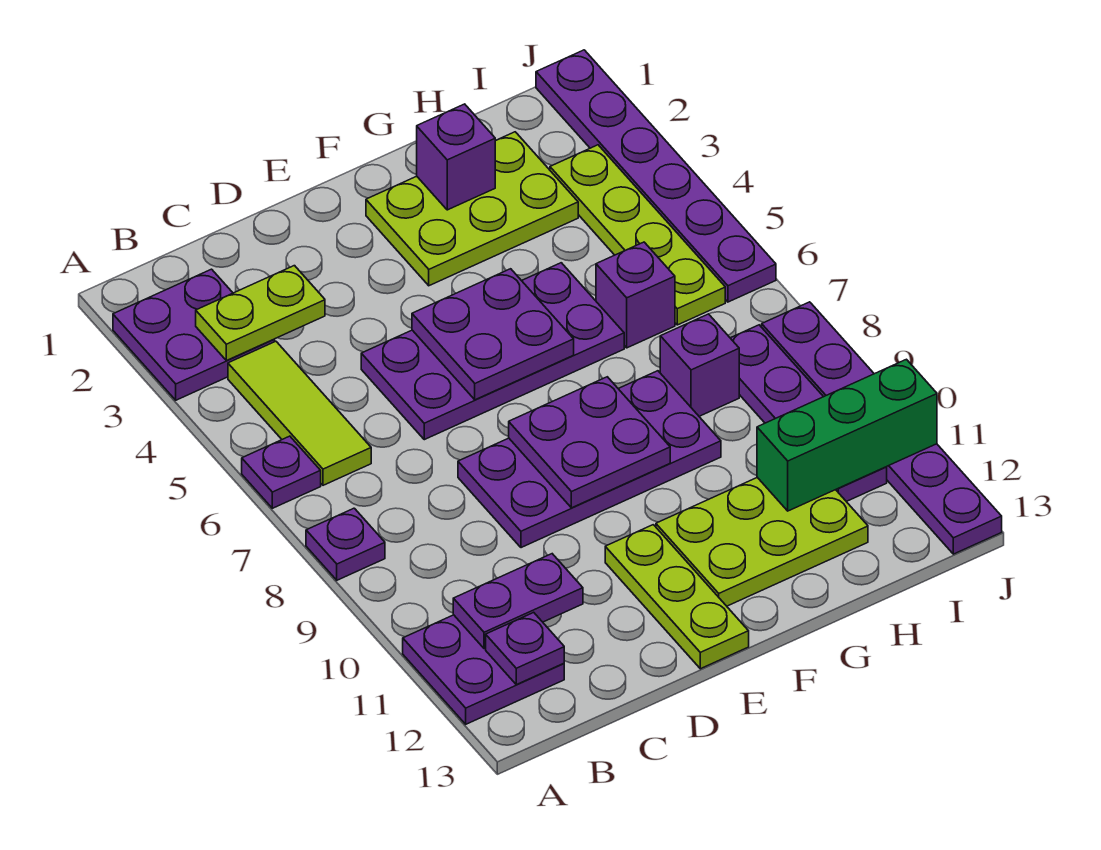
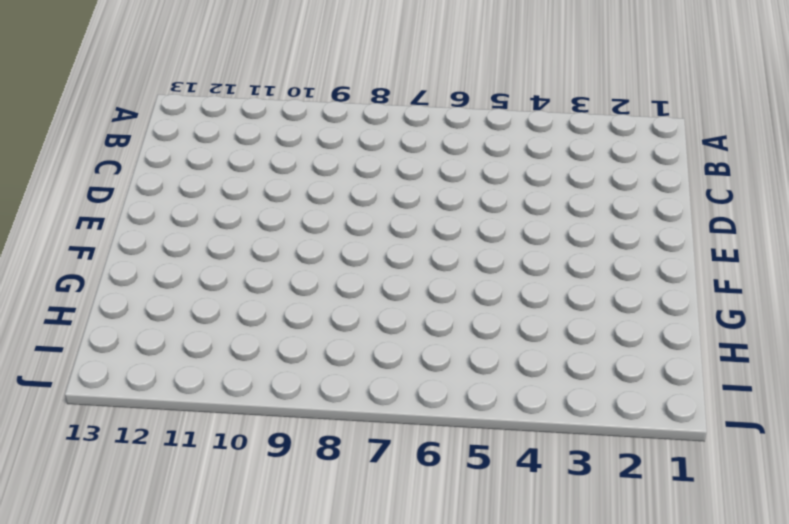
none -> purple 2x2 plate [113,269,275,400]
none -> purple 1x1 plate [242,436,321,508]
none -> purple 1x1 plate [306,508,385,580]

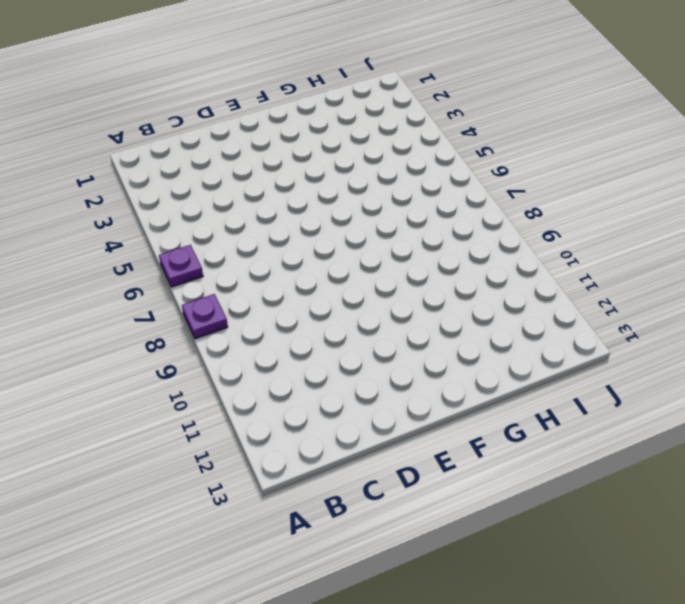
none -> purple 2x2 plate [113,269,275,400]
none -> purple 2x2 plate [403,615,564,724]
none -> lime 1x3 tile [228,341,371,485]

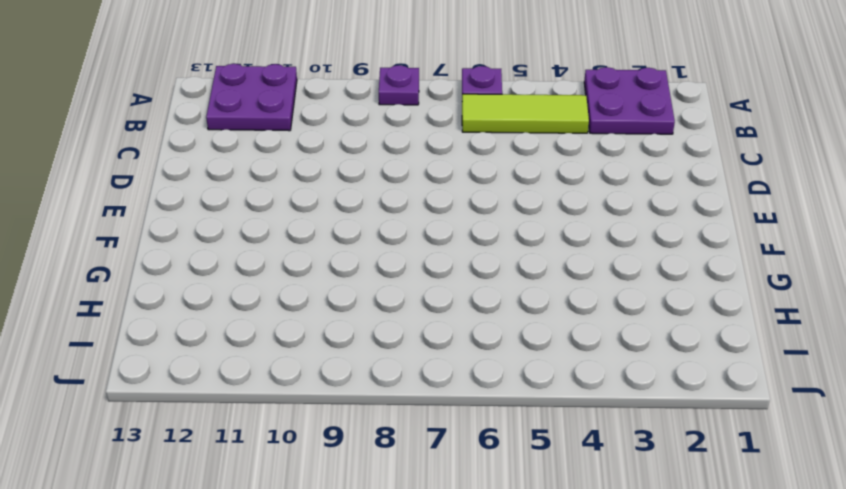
none -> purple 2x4 plate [361,263,624,440]
none -> purple 2x4 plate [458,371,721,548]
none -> lime 1x3 plate [605,525,749,669]

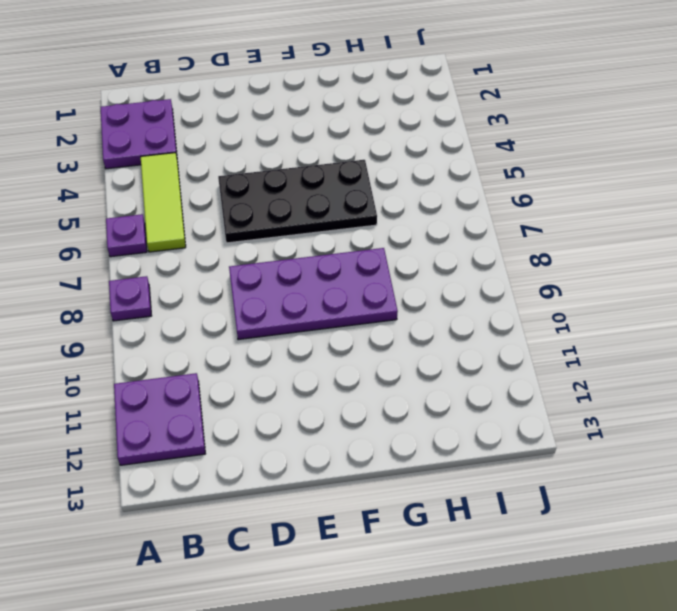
black 2x4 plate [218,160,377,243] -> purple 2x4 plate [361,263,624,440]
none -> lime 1x3 plate [605,525,749,669]
none -> lime 2x3 plate [366,132,578,286]
none -> lime 2x3 plate [656,477,868,606]

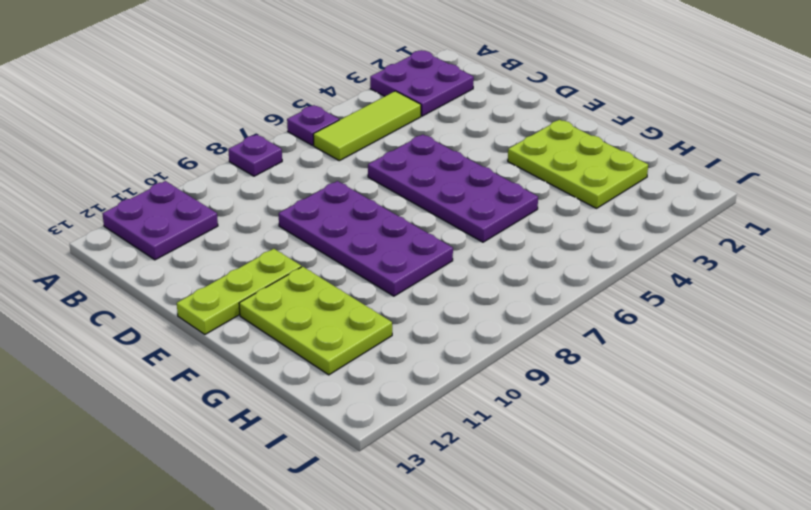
none -> purple 1x1 brick [596,242,675,348]
none -> purple 1x1 brick [660,314,739,416]
none -> lime 1x4 plate [550,145,725,325]

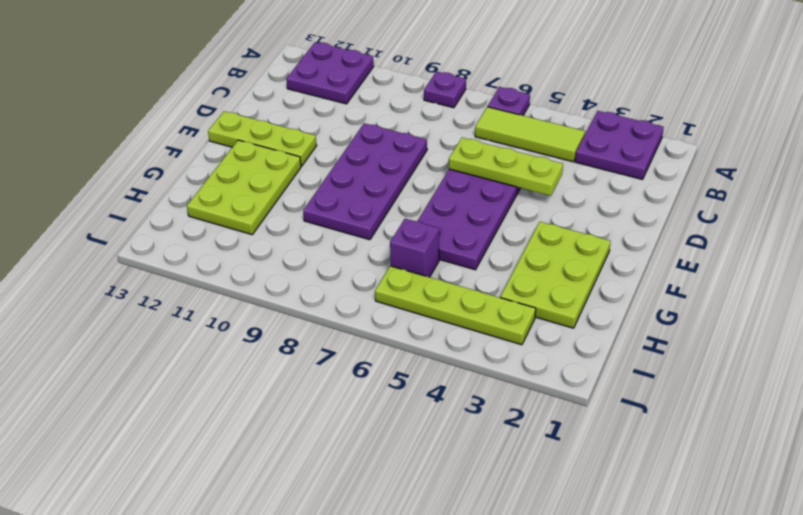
lime 1x3 plate [449,138,563,196] -> none
none -> purple 1x1 brick [660,314,739,416]
none -> purple 1x4 plate [731,325,887,502]
none -> purple 1x6 plate [536,50,776,302]

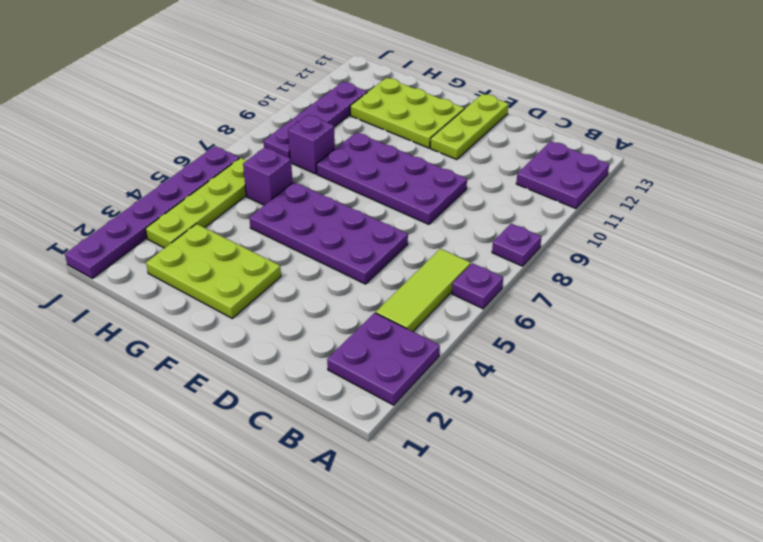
none -> purple 1x6 plate [762,302,1002,554]
none -> lime 1x2 plate [196,266,325,361]
none -> purple 1x2 plate [453,554,583,649]

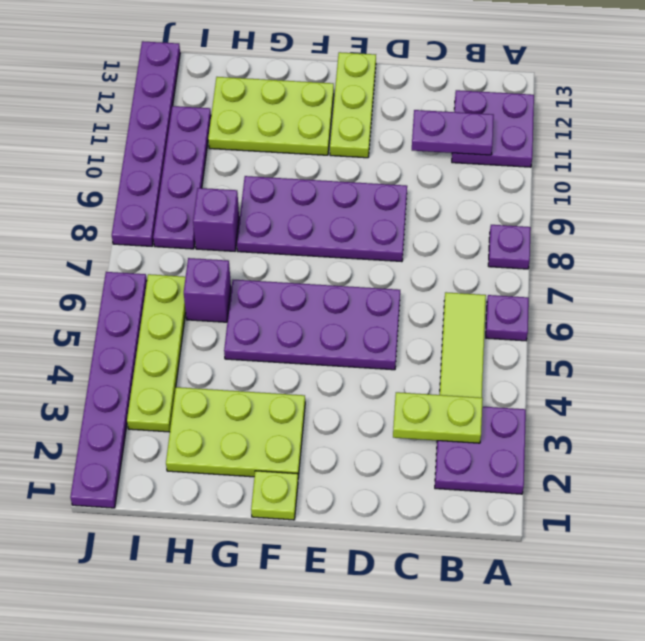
lime 1x1 plate [251,471,298,520] -> none
none -> purple 1x1 plate [486,612,564,685]
none -> purple 2x2 plate [412,269,574,400]
none -> purple 2x2 plate [509,377,670,508]

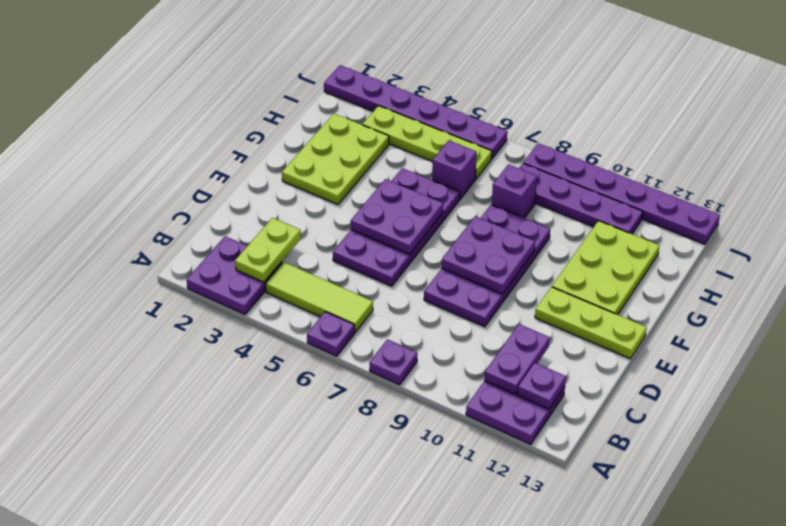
none -> purple 1x1 brick [417,104,495,210]
none -> green 1x3 brick [757,359,937,511]

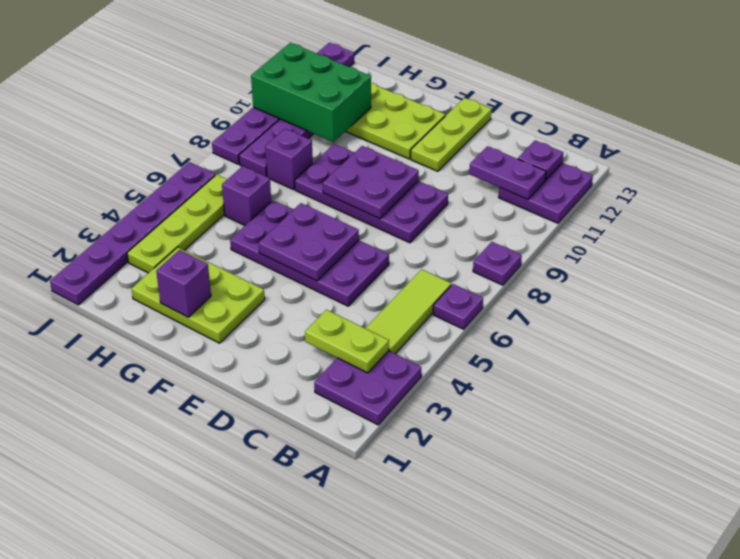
green 2x3 brick [251,43,371,142] -> green 1x3 brick [757,359,937,511]

